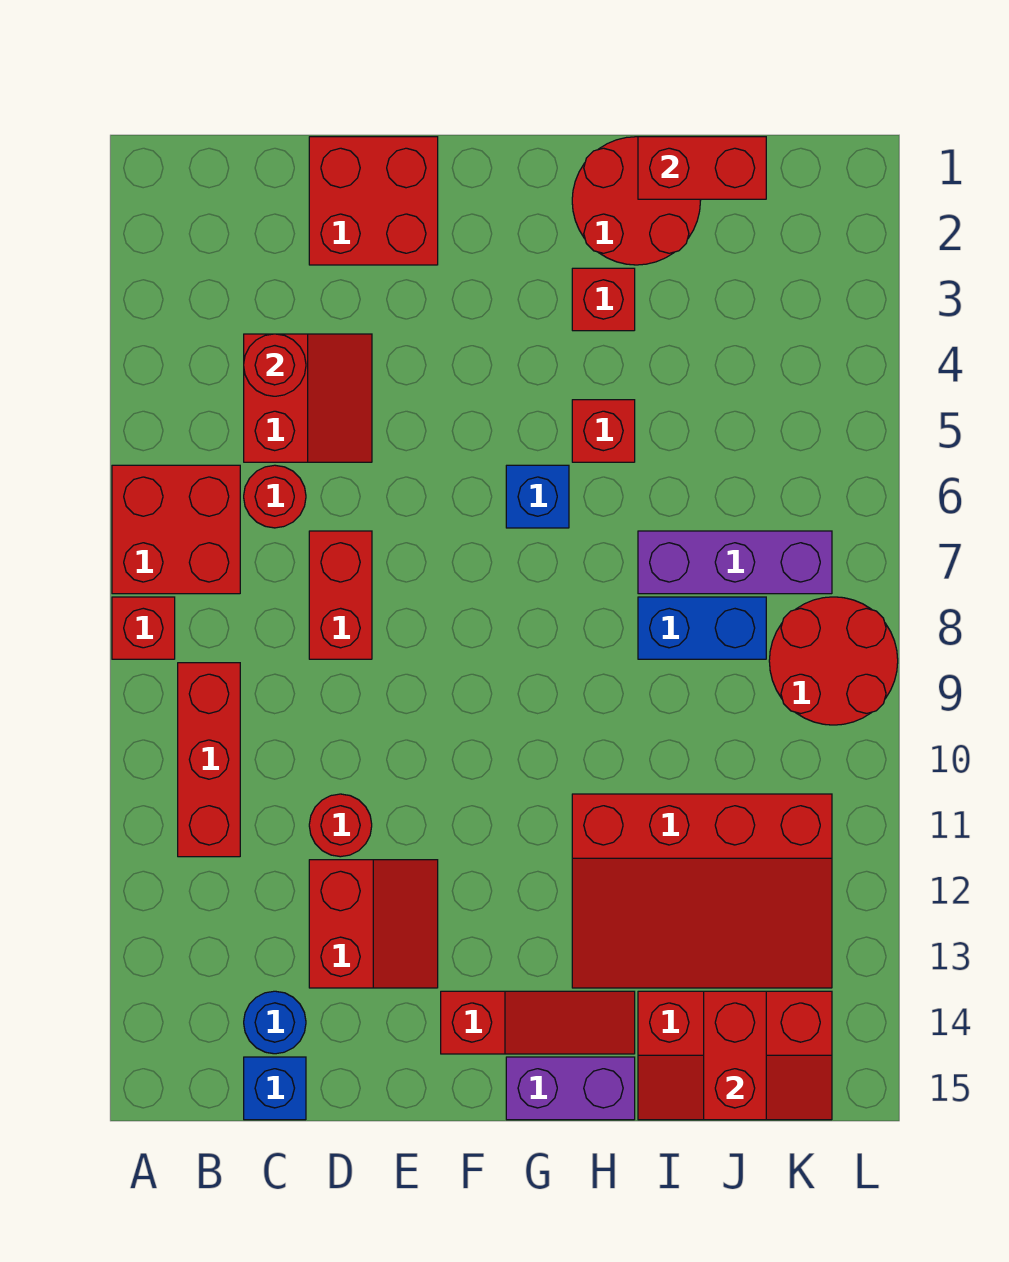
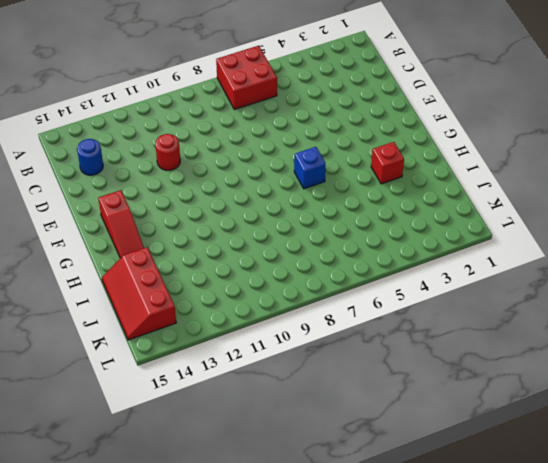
none -> red 1x1 brick [112,597,175,659]
none -> red 1x3 brick [178,663,240,857]
none -> red 2x2 slope [244,334,372,462]

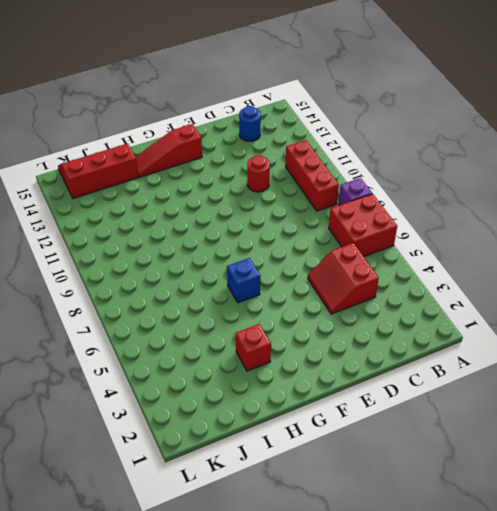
purple 1x1 brick [338,178,372,205] -> red 1x1 brick [112,597,175,659]
none -> red 1x1 round brick [244,465,306,528]
none -> blue 1x1 brick [244,1057,306,1120]
none -> red 2x2 brick [309,137,438,265]

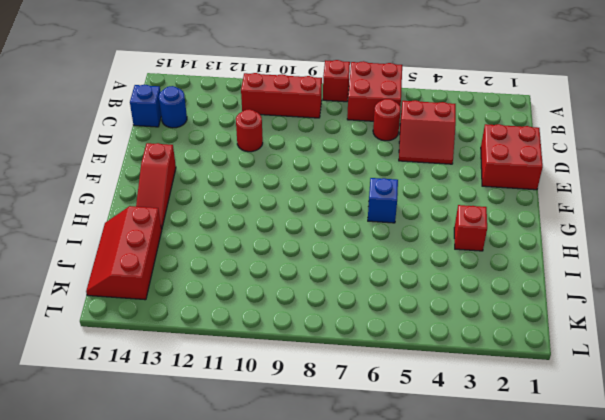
none -> red 1x2 brick [309,531,372,659]
none -> red 2x2 slope [309,860,438,988]
none -> purple 1x2 brick [506,1057,635,1120]

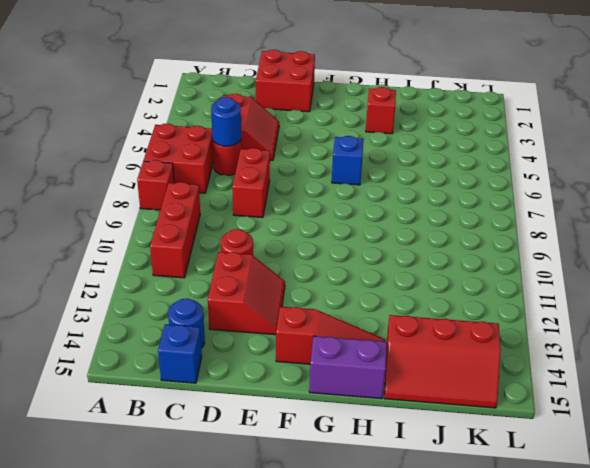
blue 1x1 round brick [211,97,241,146] -> none
none -> red 2x2 round brick [572,137,700,265]
none -> red 1x1 brick [572,400,635,462]
none -> red 3x4 slope [572,794,832,988]

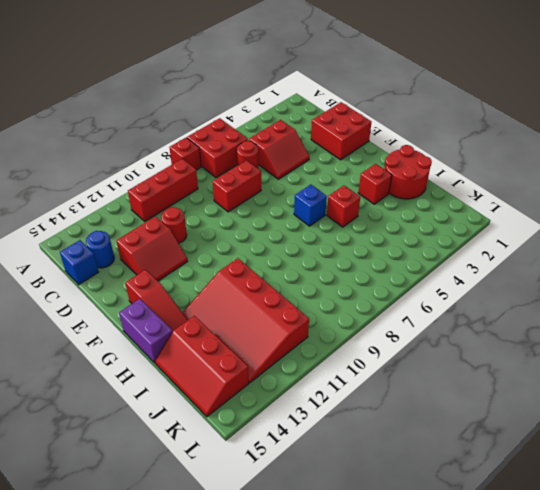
none -> purple 1x3 brick [638,531,832,594]
none -> blue 1x2 brick [638,597,766,659]
none -> red 2x2 round brick [769,597,898,725]

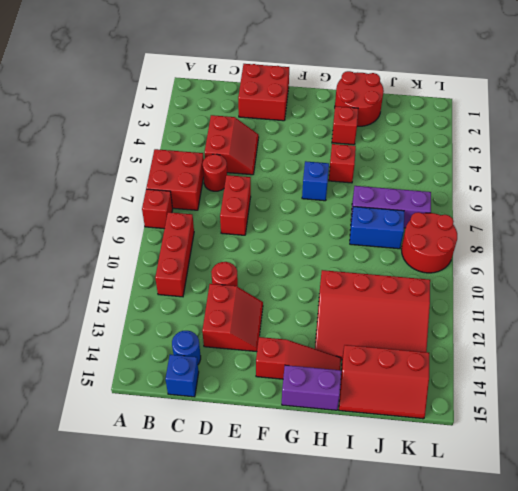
none -> red 1x1 round brick [244,334,306,396]
none -> red 1x2 brick [638,137,766,199]
none -> red 1x2 brick [704,991,766,1120]

